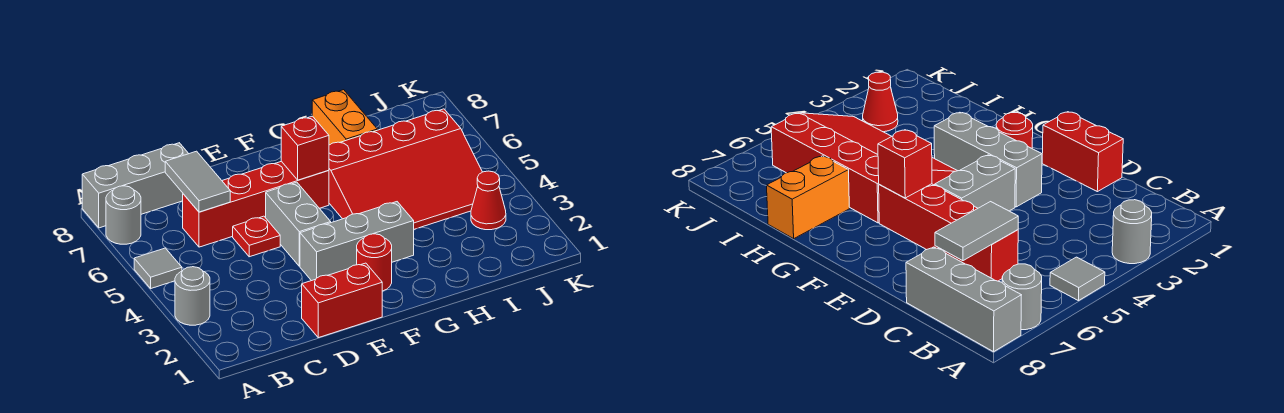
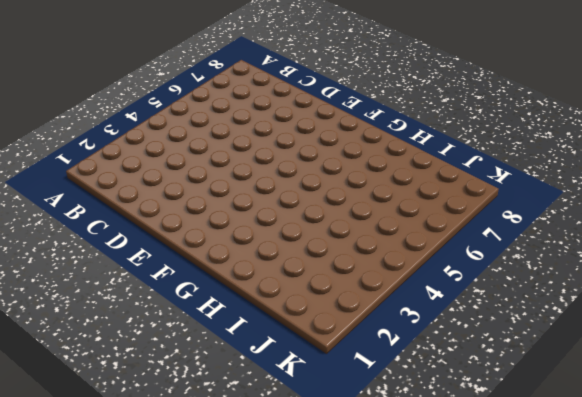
none -> grey 1x1 round brick [175,267,210,325]
none -> grey 1x1 tile [134,248,182,288]
none -> grey 1x1 round brick [106,186,141,244]

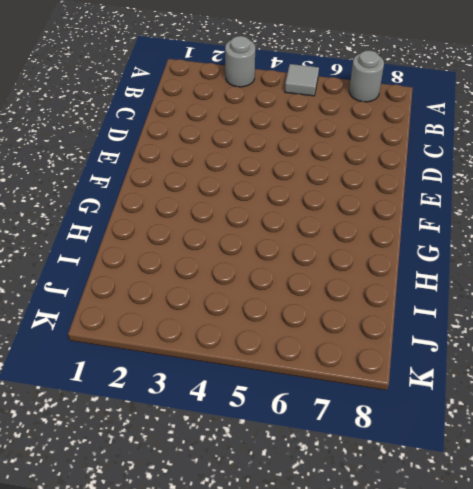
none -> grey 1x3 brick [82,143,189,228]
none -> red 1x4 brick [183,161,329,247]
none -> red 1x2 brick [302,263,382,338]

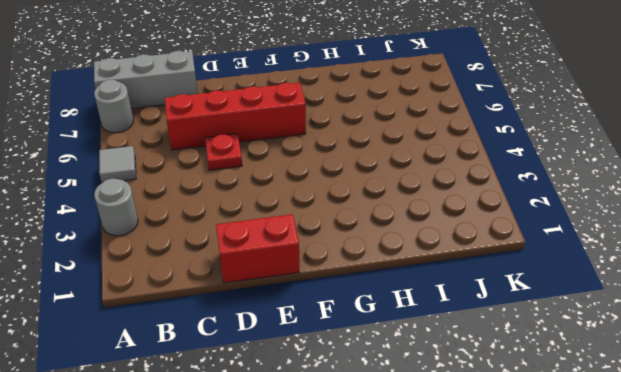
none -> grey 1x3 brick [300,202,414,281]
none -> grey 1x2 brick [266,182,331,266]
none -> red 1x1 round brick [357,234,392,291]

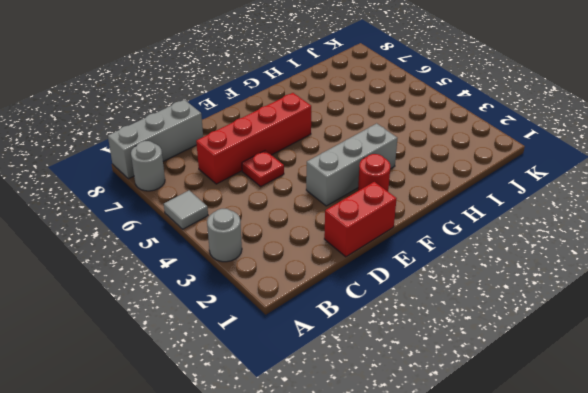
none -> grey 1x2 brick [266,182,331,266]
none -> red 3x4 slope [329,109,482,229]
none -> orange 1x2 brick [312,90,377,145]

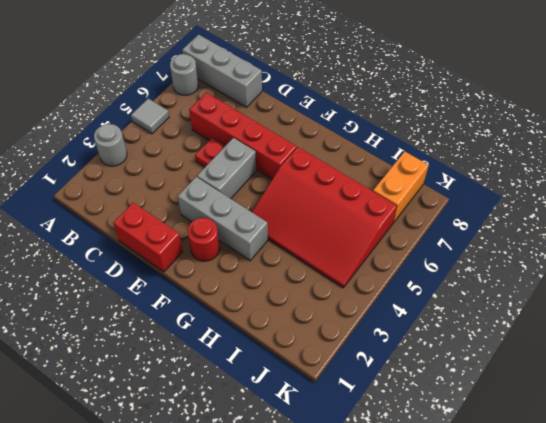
orange 1x2 brick [373,151,429,223] -> orange 1x2 brick moved to [312,90,377,145]
none -> red 1x1 cone [471,171,506,230]
none -> grey 1x2 tile [165,151,230,212]
none -> red 1x1 brick [281,116,329,180]

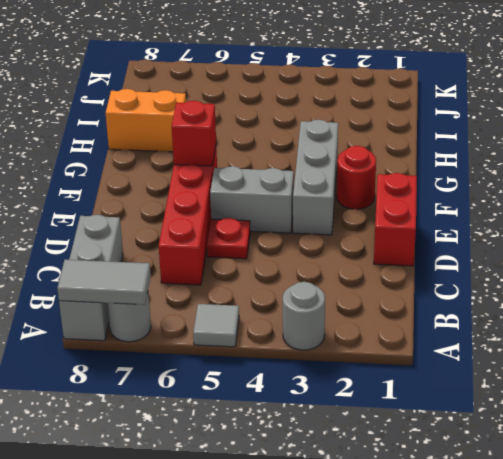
grey 1x2 tile [57,260,151,305] -> grey 1x2 tile moved to [165,151,230,212]
none -> red 3x4 slope [329,109,482,229]
none -> red 1x1 cone [471,171,506,230]

